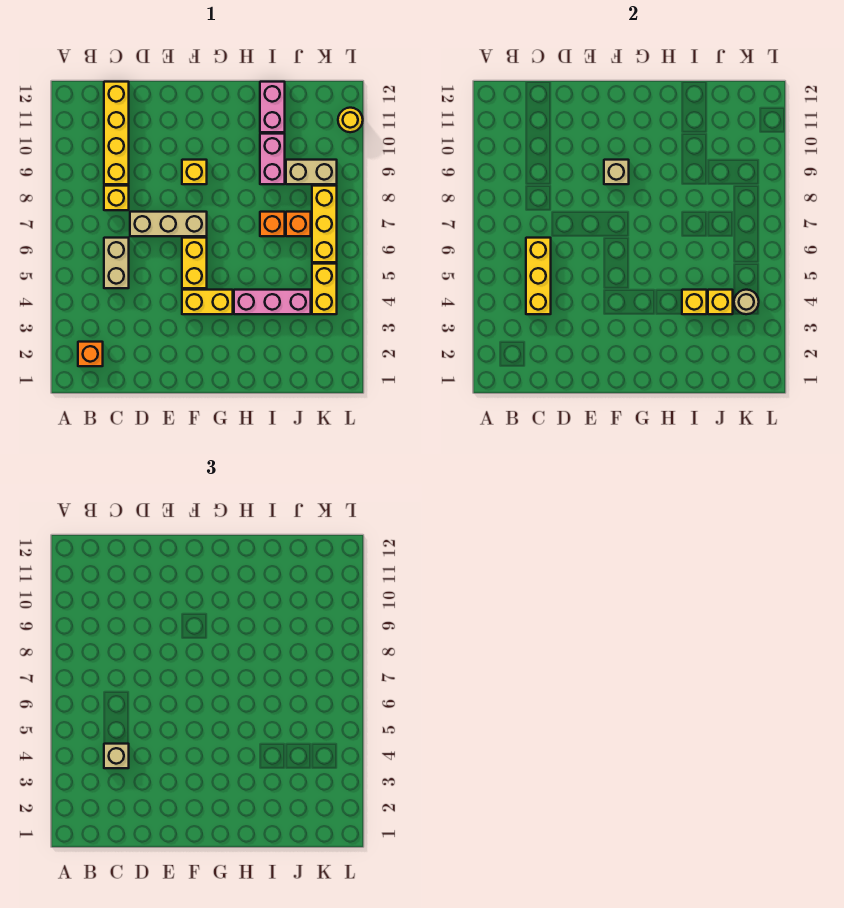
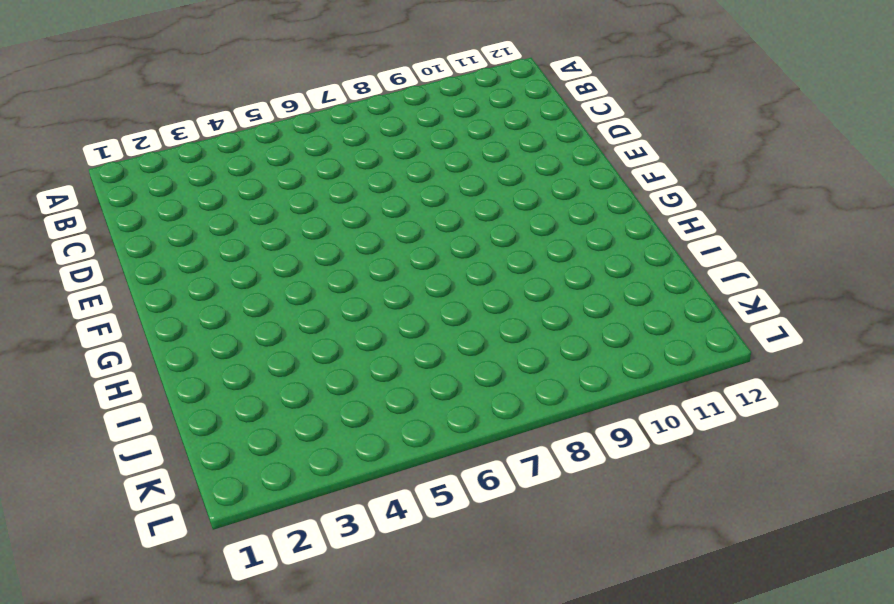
none -> orange 1x1 brick [78,342,103,366]
none -> tan 1x2 brick [104,238,129,288]
none -> yellow 1x1 brick [104,186,129,210]

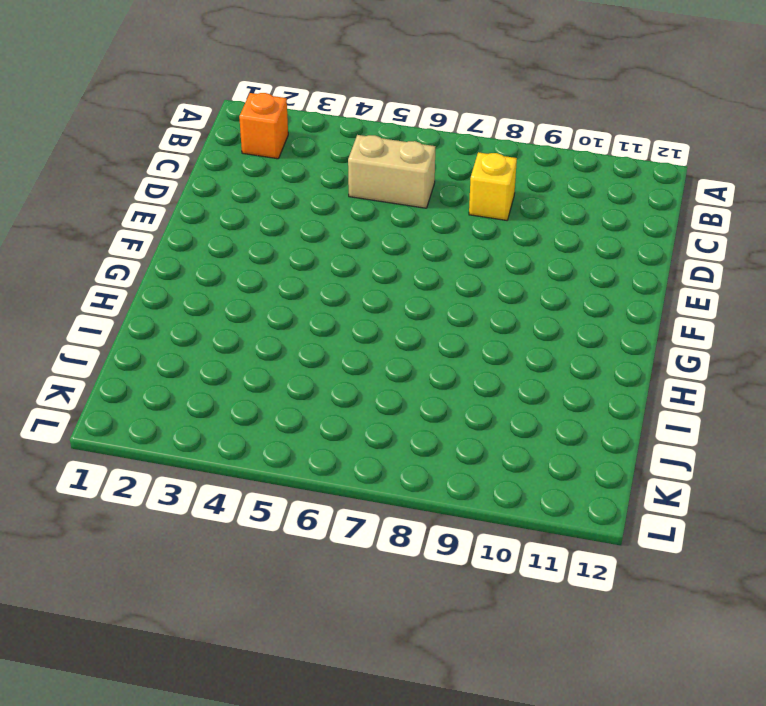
none -> yellow 1x4 brick [104,82,129,184]
none -> tan 1x3 brick [130,212,207,236]
none -> yellow 1x2 brick [182,290,233,314]

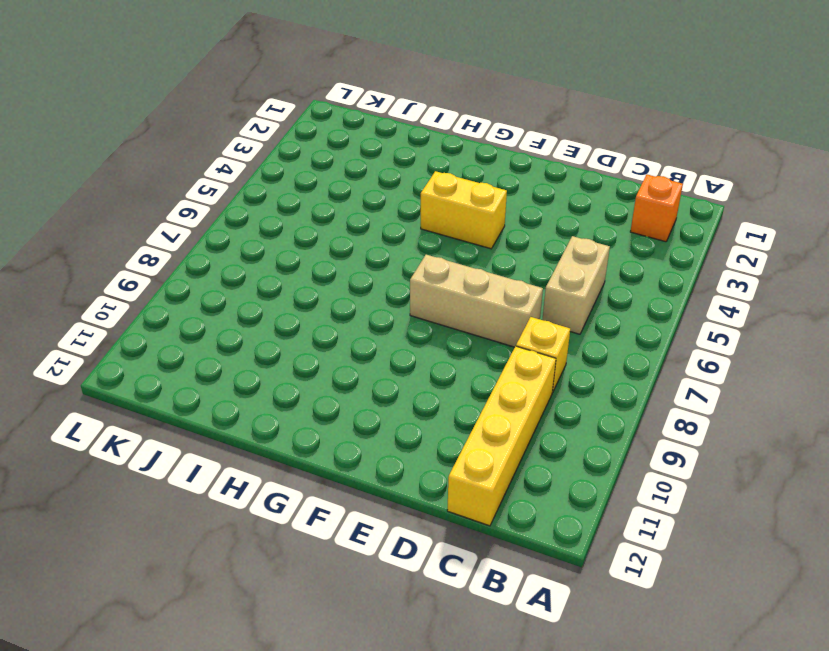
none -> yellow 1x2 brick [182,238,207,288]
none -> yellow 1x1 brick [182,160,207,184]
none -> pink 1x3 brick [234,290,311,314]

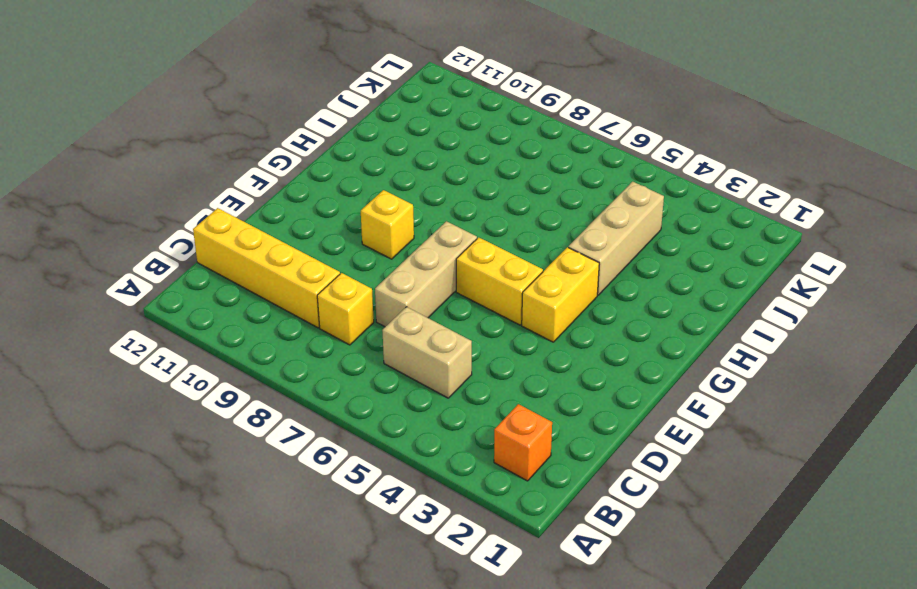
tan 1x3 brick [568,182,664,295] -> pink 1x3 brick [234,290,311,314]
none -> orange 1x1 brick [260,212,285,236]
none -> pink 1x2 brick [260,134,285,184]
none -> pink 1x2 brick [260,82,285,132]

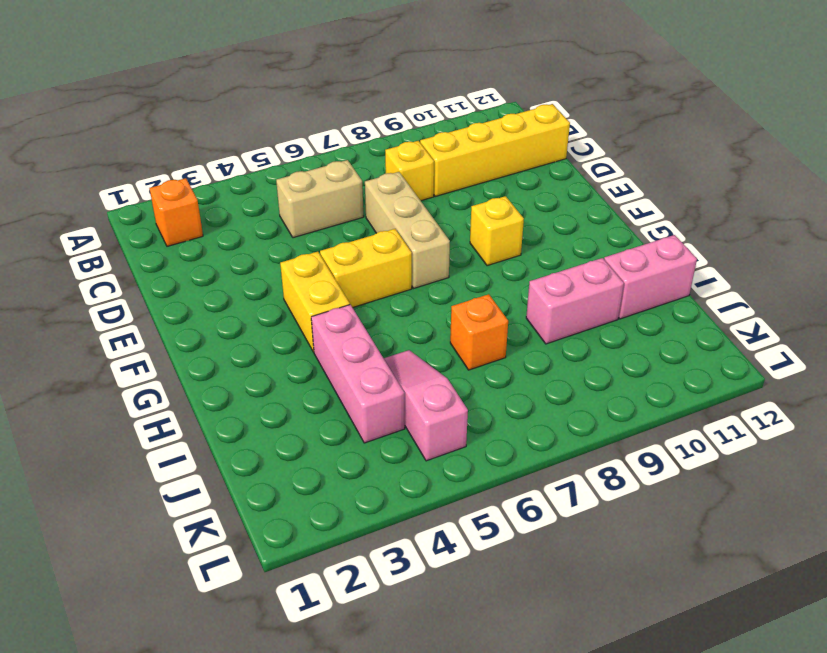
pink 1x3 slope [384,350,468,461] -> yellow 1x2 brick [312,264,337,314]
none -> orange 1x1 brick [286,212,311,236]
none -> tan 1x2 brick [286,160,337,184]
none -> yellow 1x3 brick [312,186,337,262]

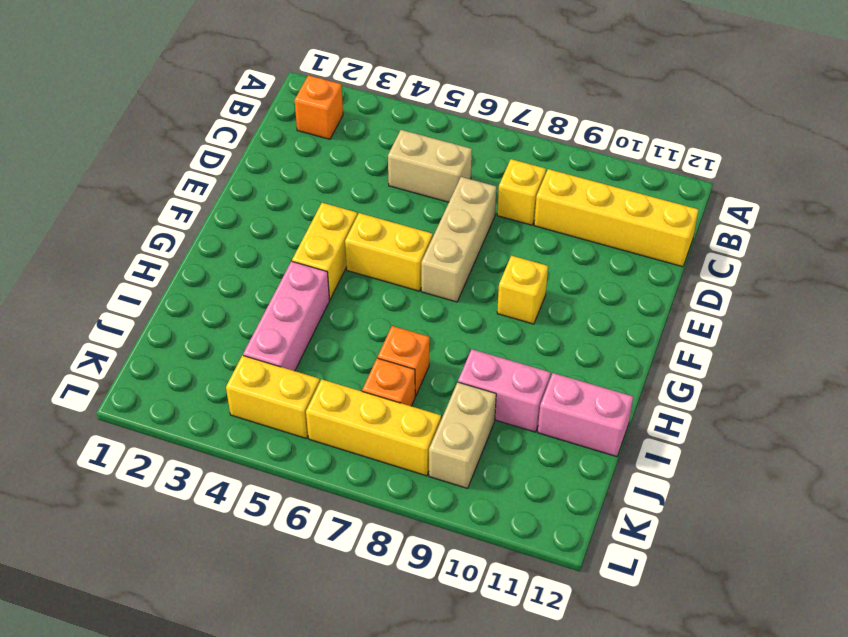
none -> yellow 1x1 round brick [338,108,363,132]
none -> yellow 1x3 brick [526,238,551,314]
none -> tan 1x1 brick [604,160,629,184]

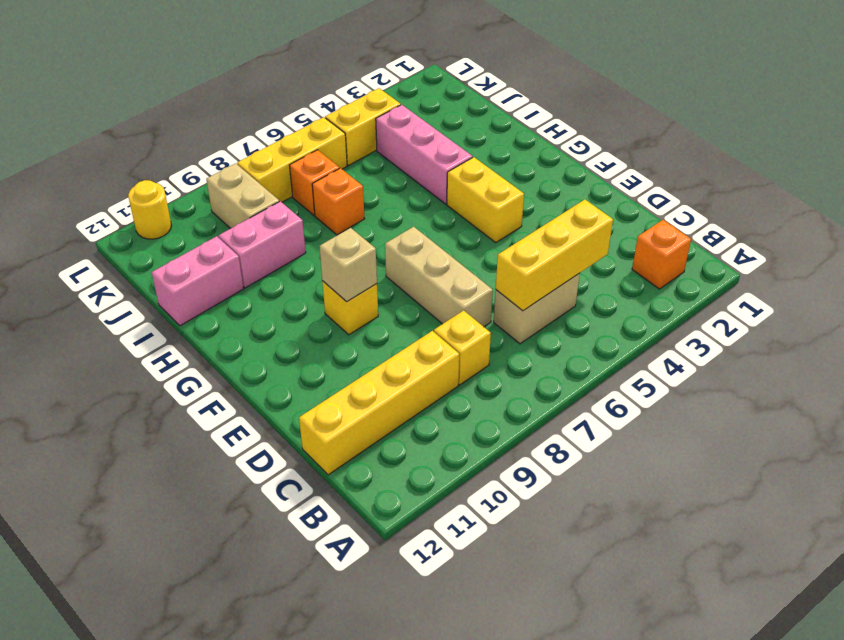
none -> yellow 1x2 brick [182,238,207,288]
none -> yellow 1x1 brick [682,290,707,314]
none -> yellow 1x1 brick [708,290,733,314]

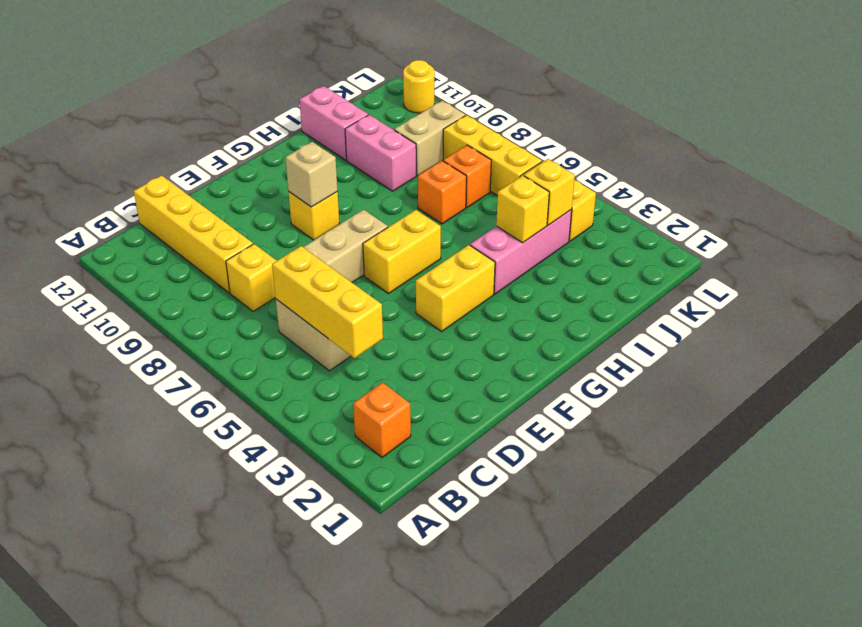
yellow 1x2 brick [363,210,441,294] -> yellow 1x2 brick turned to [182,238,207,288]
none -> tan 1x1 round brick [734,290,759,314]
none -> tan 1x1 brick [104,744,129,768]

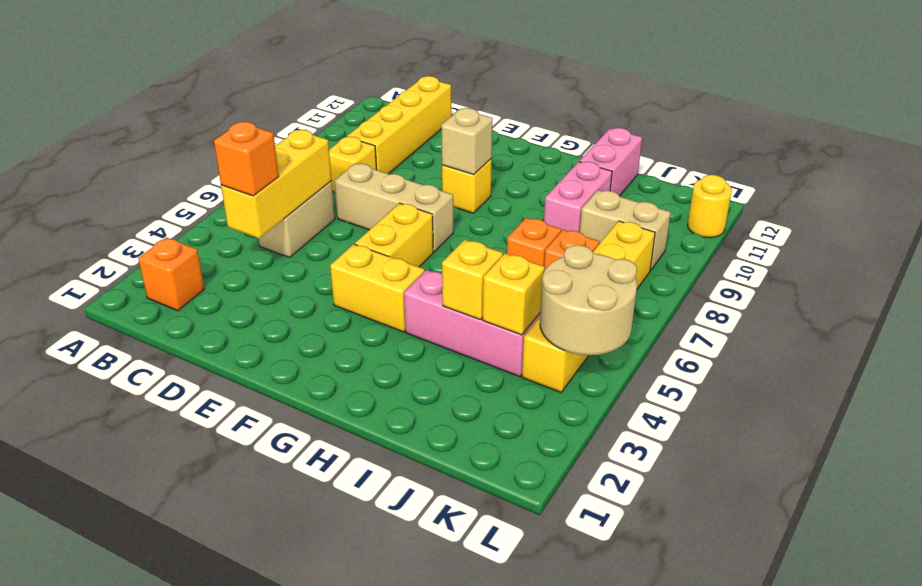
orange 1x1 brick [214,122,279,196] -> tan 1x1 brick [104,744,129,768]
tan 2x2 round brick [540,245,637,355] -> tan 1x1 round brick [734,290,759,314]

